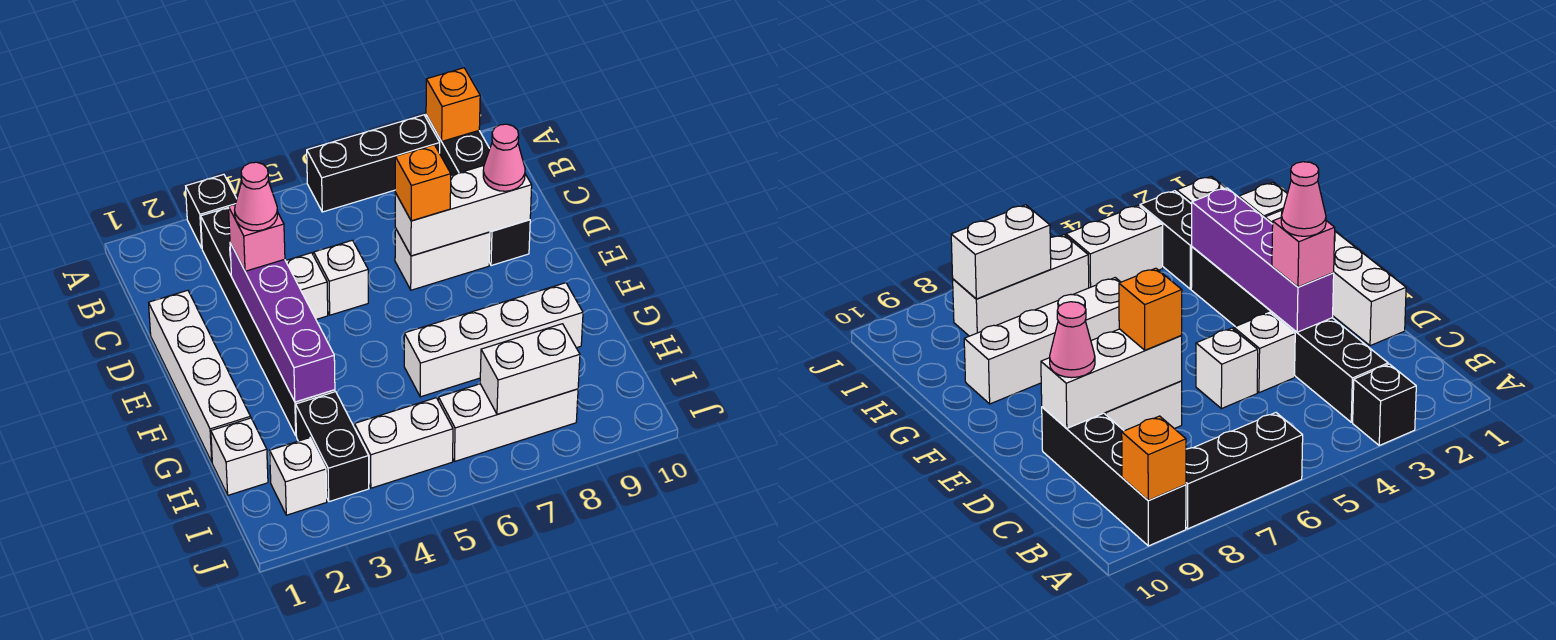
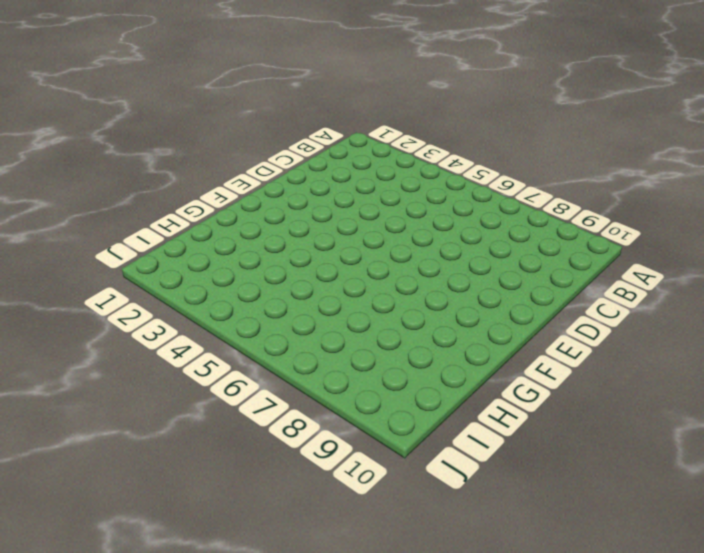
none -> black 1x1 brick [186,174,237,248]
none -> black 1x3 brick [307,115,440,212]
none -> black 1x4 brick [426,115,530,266]

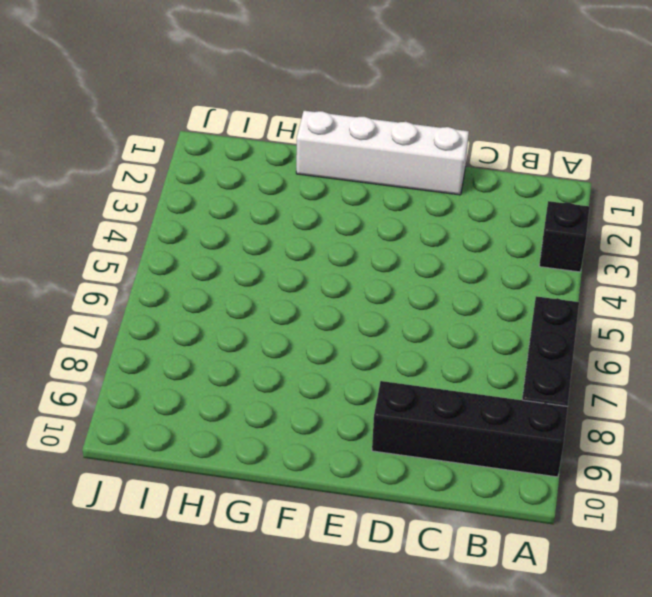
none -> black 1x6 brick [201,207,335,435]
none -> white 1x1 brick [286,253,328,319]
none -> white 1x1 brick [314,240,368,315]

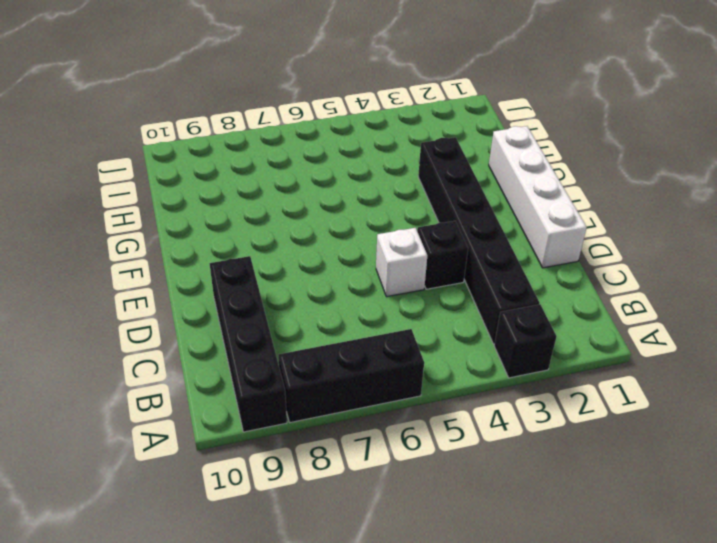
black 1x1 brick [417,221,468,289] -> white 1x1 brick [286,253,328,319]
none -> white 1x2 brick [395,228,490,290]
none -> white 1x4 brick [404,283,583,397]
none -> white 1x1 brick [211,418,268,495]

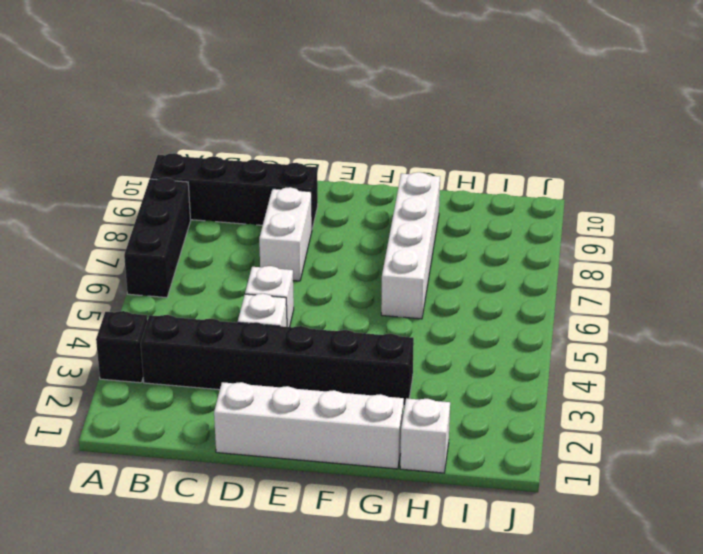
none -> black 1x2 brick [296,392,369,502]
none -> white 1x1 brick [270,438,327,515]
none -> white 1x2 brick [355,398,453,488]

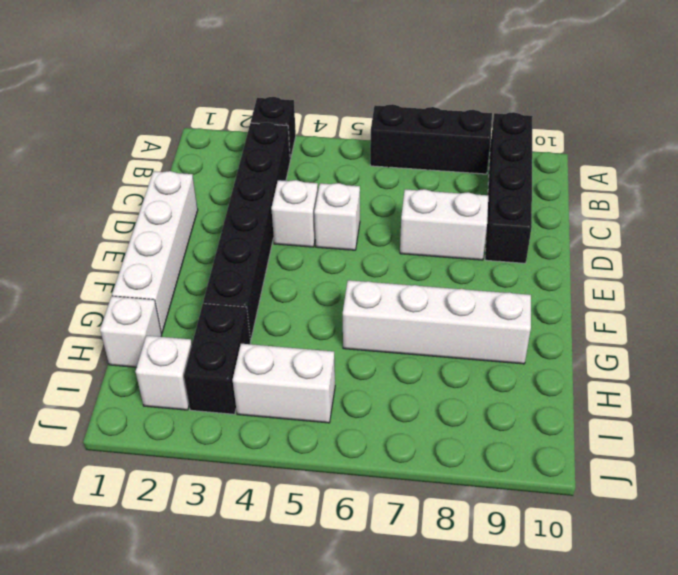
none -> white 1x3 brick [438,384,578,461]
none -> orange 1x1 brick [426,68,480,141]
none -> purple 1x4 brick [230,243,335,402]

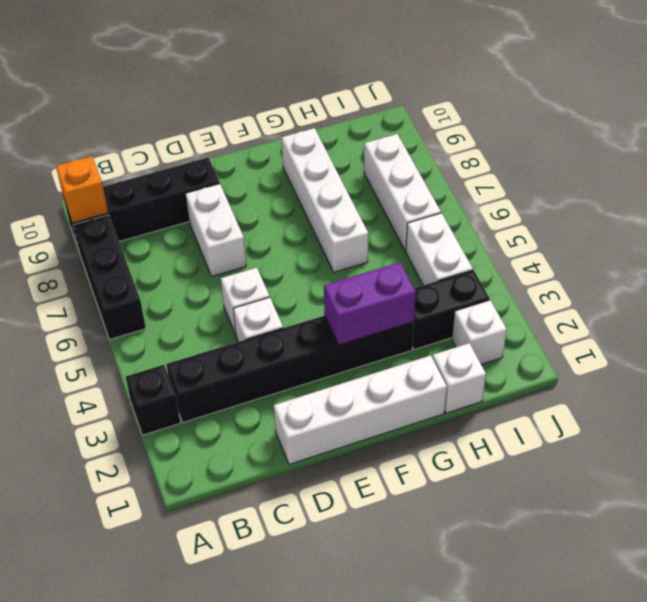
purple 1x2 brick [324,262,416,345] -> purple 1x4 brick [230,243,335,402]
none -> white 1x3 brick [395,166,532,256]
none -> white 1x2 brick [480,324,580,414]
none -> pink 1x1 brick [229,205,285,271]

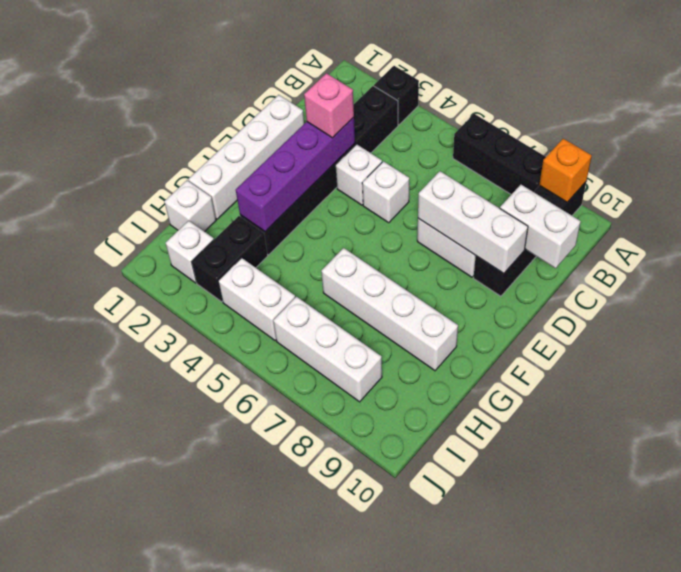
white 1x2 brick [500,185,581,268] -> white 1x2 brick moved to [480,324,580,414]
none -> orange 1x1 brick [395,145,451,221]
none -> pink 1x1 cone [483,124,525,191]
none -> pink 1x1 cone [235,162,278,231]

